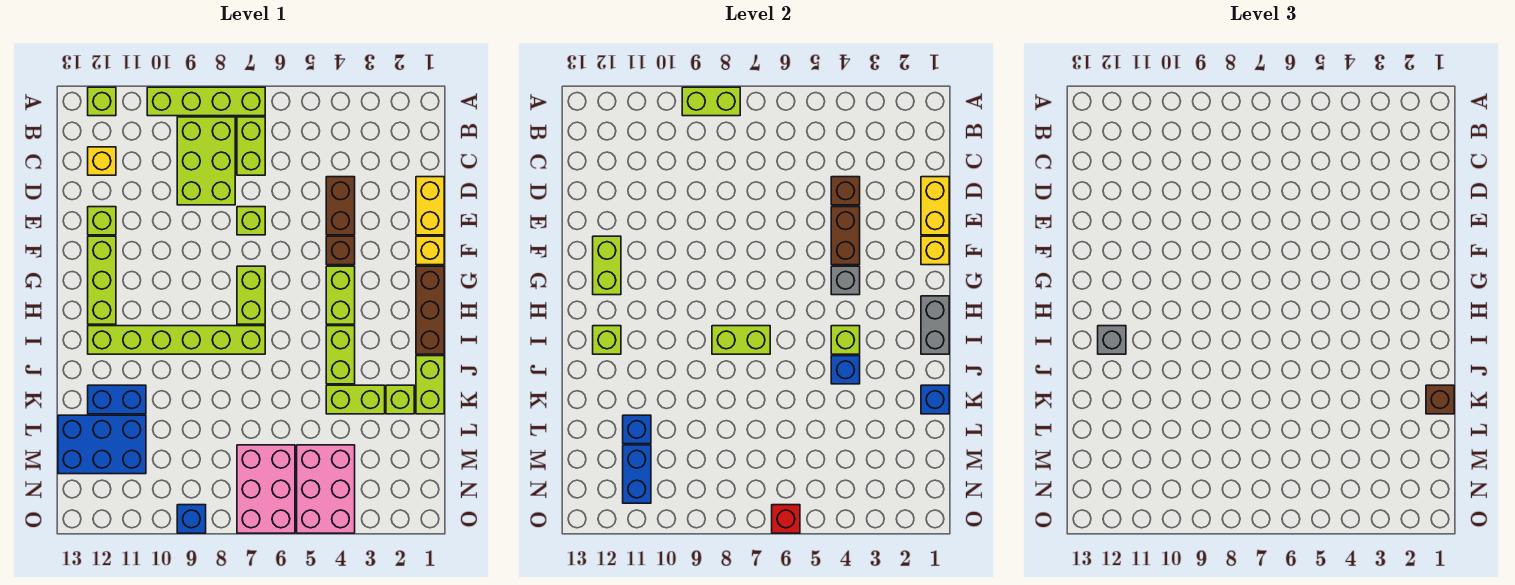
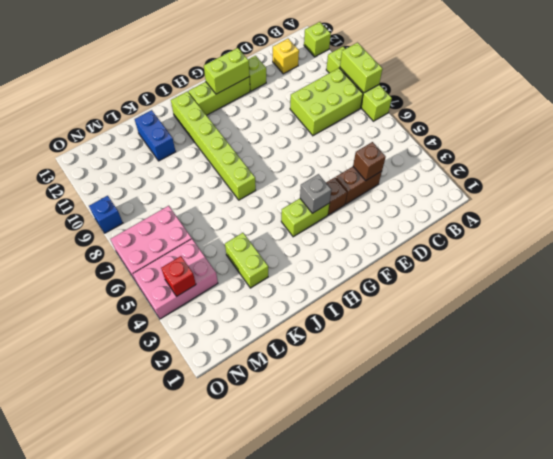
red 1x1 brick [161,256,196,296] -> red 1x1 brick moved to [772,505,800,533]
none -> lime 1x2 brick [237,117,265,175]
none -> yellow 1x2 brick [416,177,444,235]
none -> lime 1x1 brick [237,207,265,235]
none -> yellow 1x1 brick [416,236,444,265]

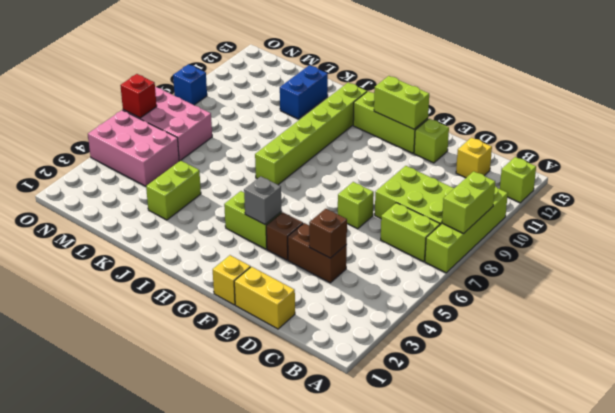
none -> brown 1x3 brick [416,266,444,354]
none -> lime 1x2 brick [237,266,265,324]
none -> lime 1x2 brick [326,326,355,384]
none -> lime 1x2 brick [416,356,444,414]

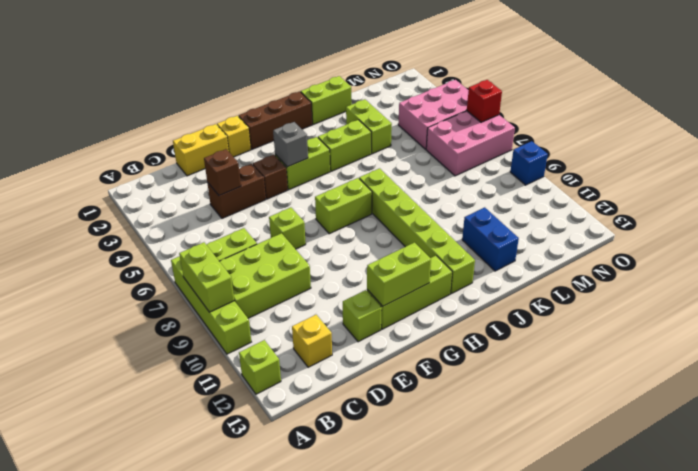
none -> lime 1x1 brick [386,385,414,414]
none -> blue 2x3 brick [58,415,146,474]
none -> yellow 1x2 brick [921,177,949,235]
none -> brown 1x2 brick [831,207,860,265]

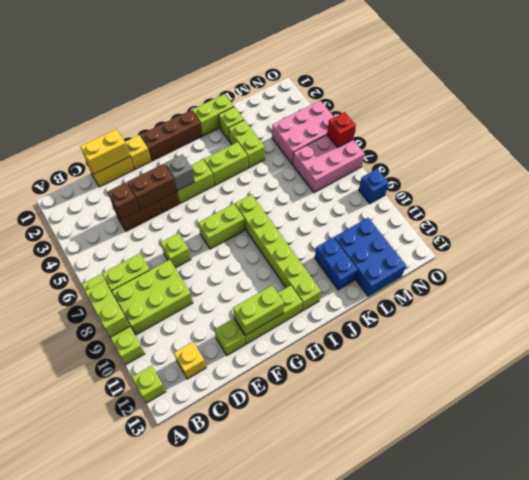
none -> yellow 1x1 brick [921,236,949,265]
none -> grey 1x2 brick [921,296,949,354]
none -> lime 1x1 brick [831,326,860,354]
none -> lime 1x2 brick [712,326,770,354]

